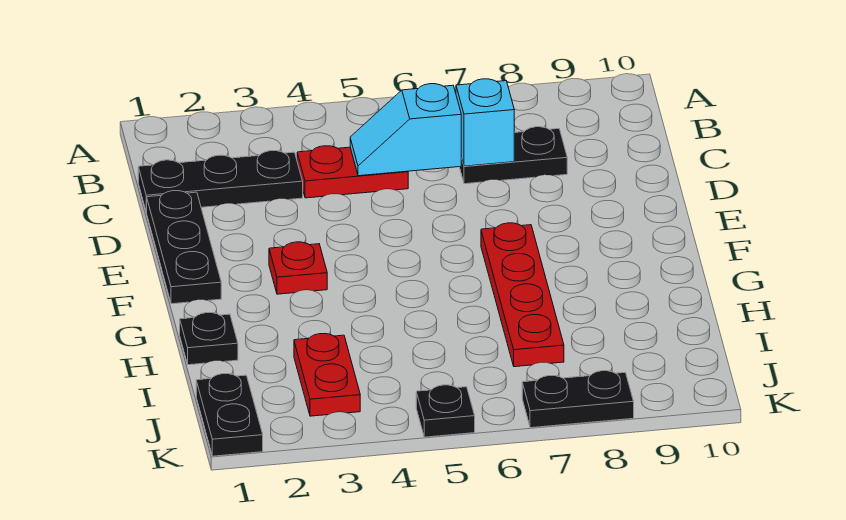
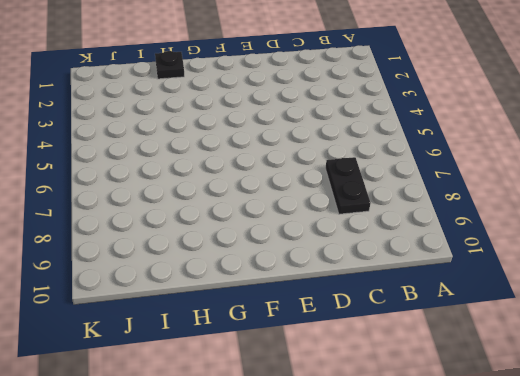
none -> black 1x3 plate [138,151,303,212]
none -> red 1x2 plate [297,146,408,198]
none -> black 1x3 plate [147,191,221,304]

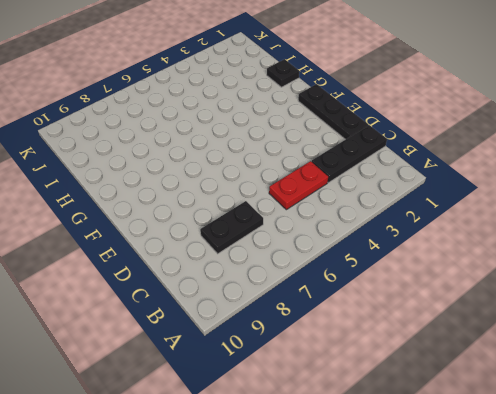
none -> red 1x1 plate [269,242,327,294]
none -> red 1x4 plate [481,223,564,367]
none -> red 1x2 plate [294,334,360,416]

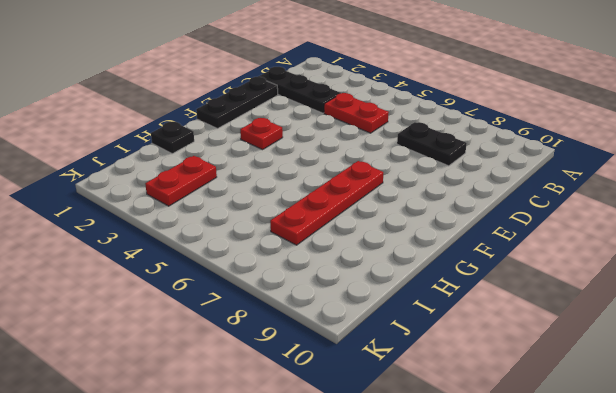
none -> black 1x2 plate [196,374,263,456]
none -> black 1x1 plate [416,385,475,437]
none -> black 1x2 plate [522,371,634,428]

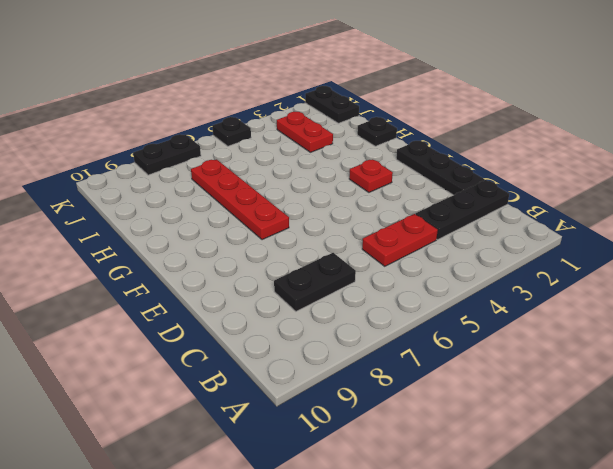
none -> cyan 1x2 slope [350,84,461,176]
none -> cyan 1x1 brick [456,79,514,166]

